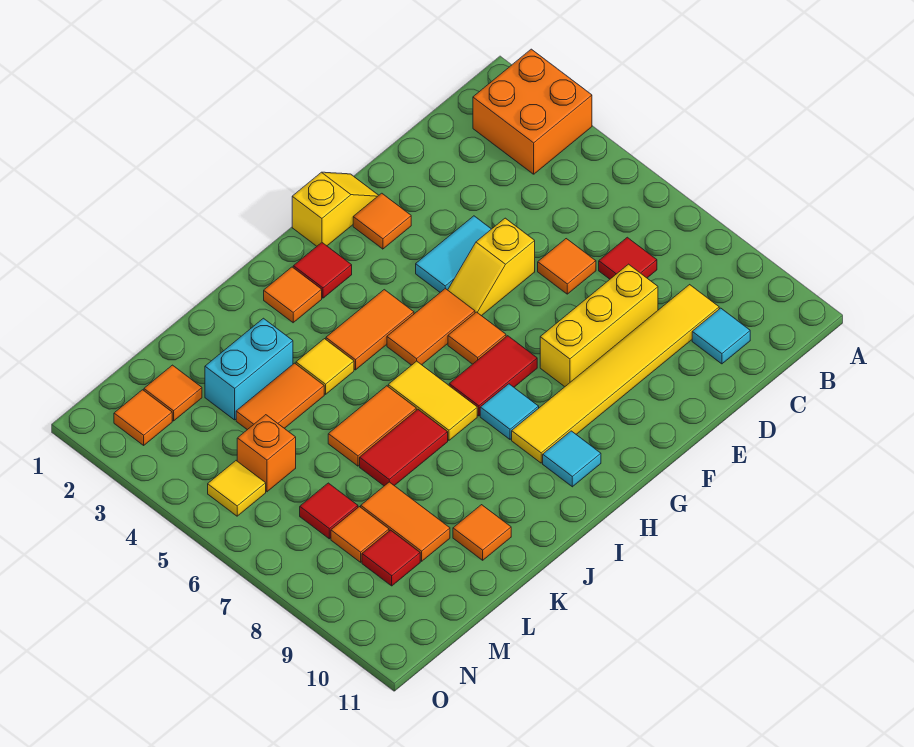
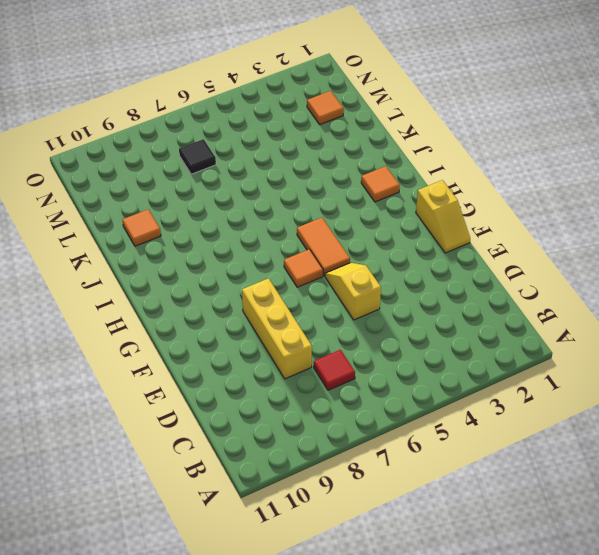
black 1x1 tile [179,139,216,174] -> red 1x1 tile [300,483,358,539]
none -> orange 2x2 brick [473,49,592,174]
none -> yellow 1x6 tile [512,285,719,463]
none -> cyan 1x1 tile [692,308,750,364]
none -> orange 1x1 tile [538,239,596,294]

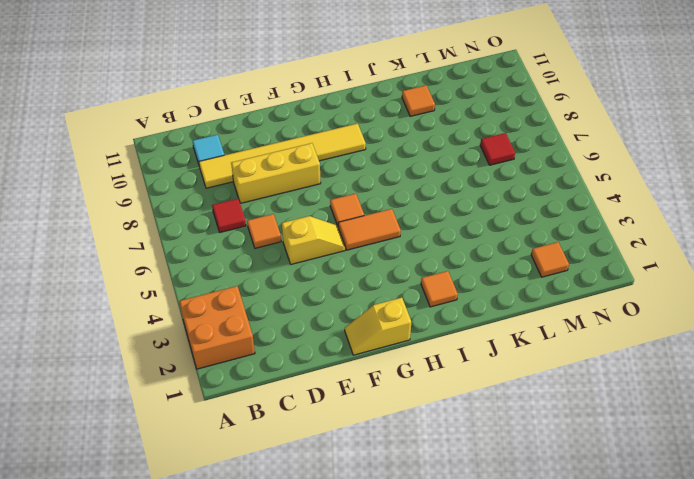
none -> cyan 1x2 tile [416,216,491,292]
none -> orange 1x1 tile [353,193,411,249]
none -> red 1x2 tile [449,336,537,416]
none -> red 1x1 tile [293,243,352,298]

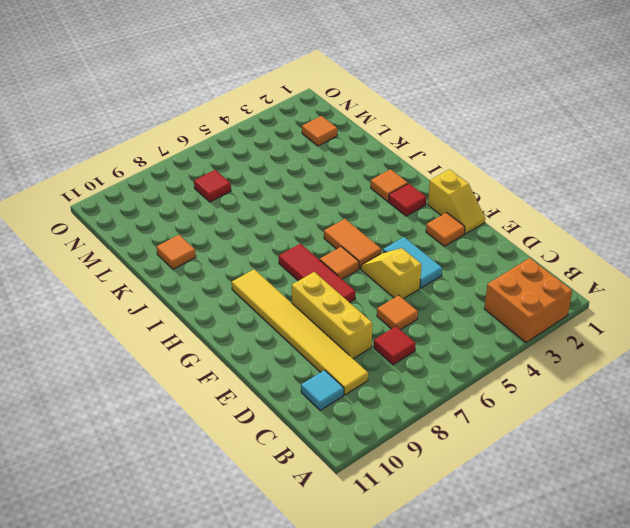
red 1x3 tile [279,244,356,303] -> red 1x2 tile [449,336,537,416]
none -> orange 1x2 tile [326,290,414,370]
none -> cyan 1x1 tile [480,384,539,439]
none -> cyan 1x1 tile [543,431,601,487]
none -> yellow 1x2 tile [388,361,477,440]

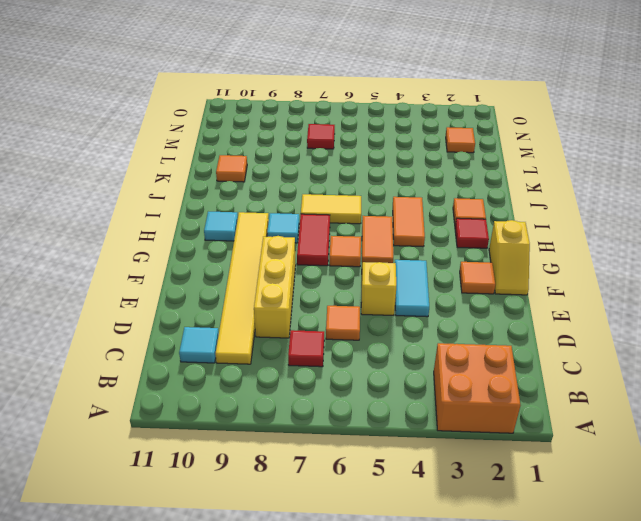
none -> yellow 1x1 tile [296,339,354,394]
none -> orange 1x2 tile [328,386,416,466]
none -> red 1x2 tile [360,410,448,486]
none -> cyan 1x2 brick [205,318,293,420]

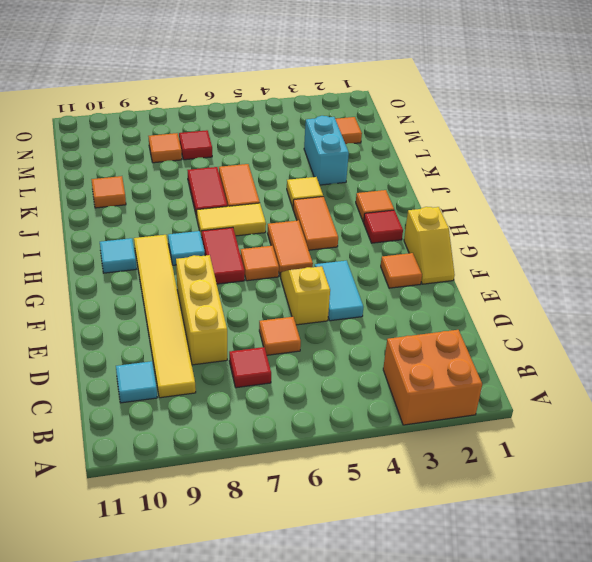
none -> orange 1x2 tile [236,363,324,430]
none -> orange 1x2 tile [361,482,450,561]
none -> orange 1x1 brick [237,415,296,492]
none -> red 1x1 tile [362,530,420,586]

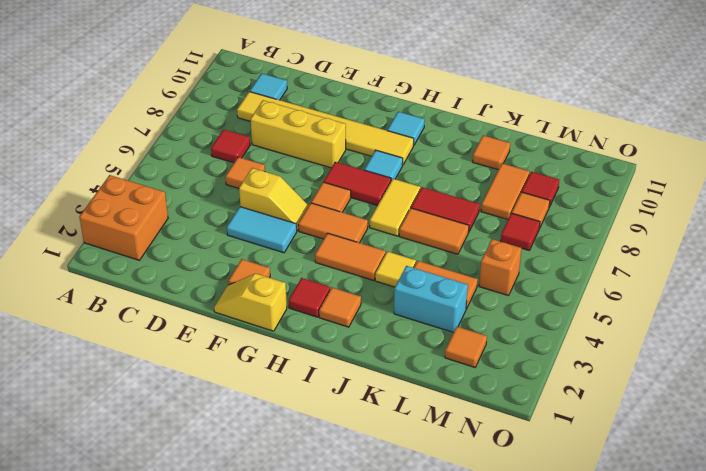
none -> orange 1x1 tile [114,390,172,445]
none -> yellow 1x1 tile [208,461,266,516]

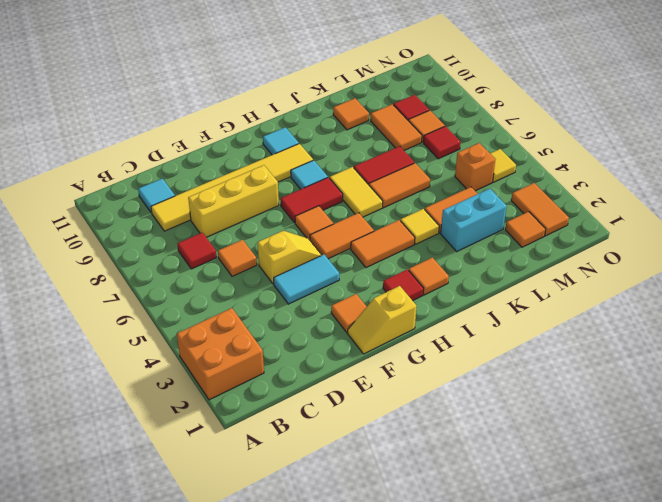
orange 1x2 tile [511,183,569,236] -> orange 1x1 tile [114,390,172,445]

